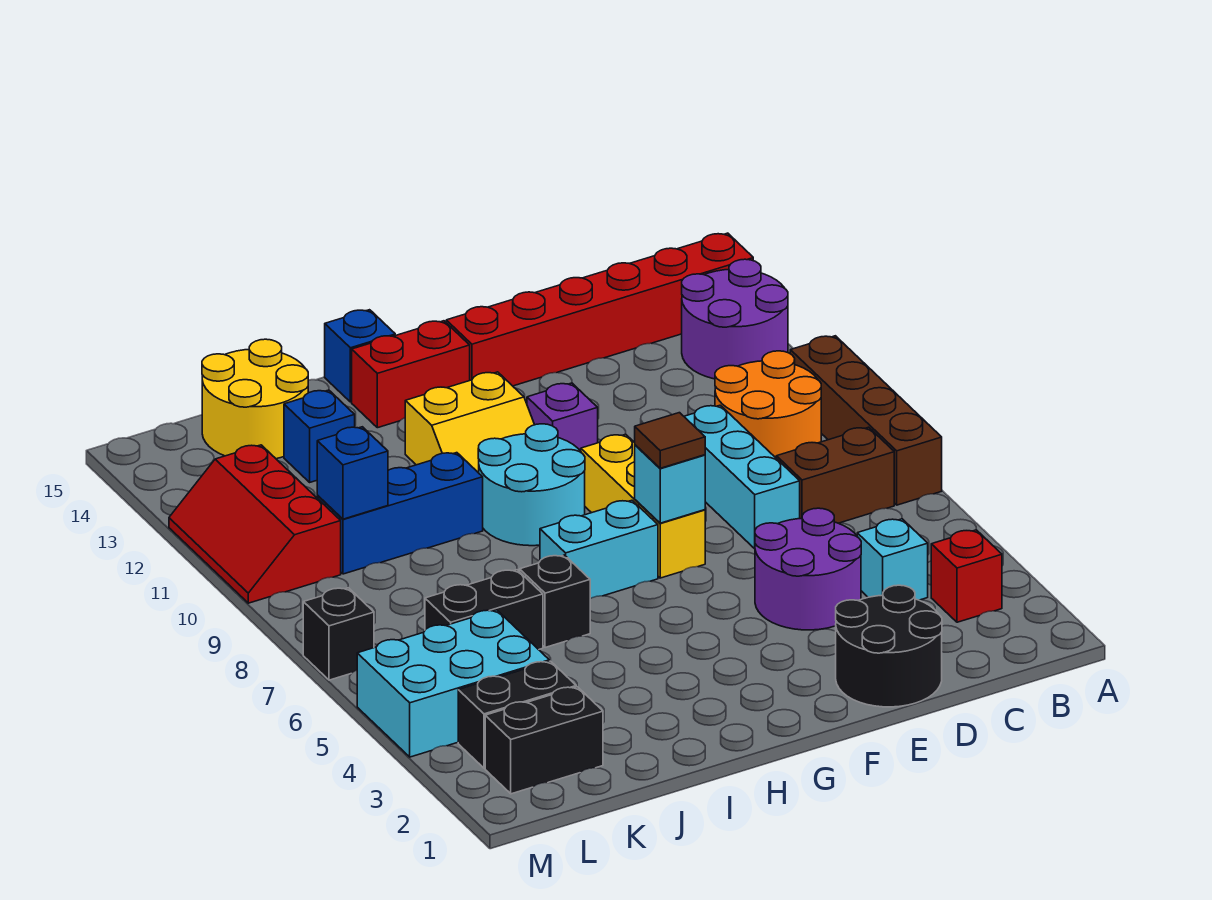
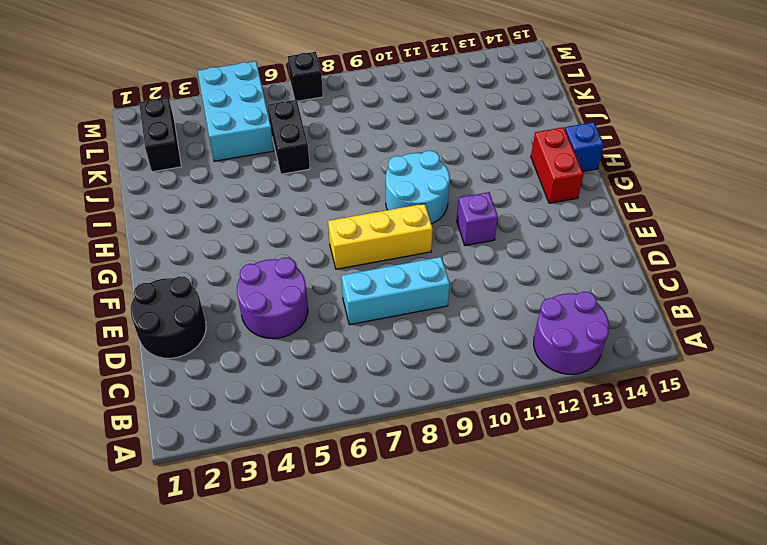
none -> brown 1x4 brick [790,336,942,505]
none -> red 1x6 brick [446,233,753,386]
none -> red 1x1 brick [931,530,1002,622]
none -> brown 1x2 brick [776,427,894,523]

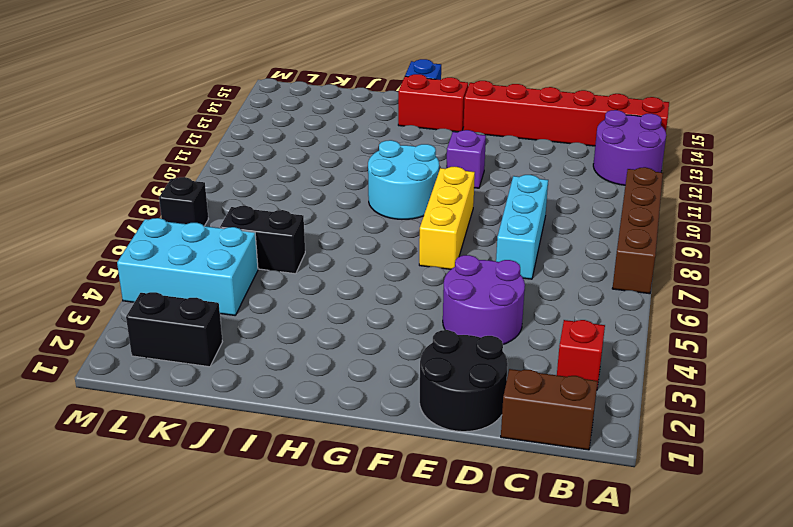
brown 1x2 brick [501,369,598,450] -> brown 1x2 brick moved to [776,427,894,523]
none -> orange 2x2 round brick [715,351,821,458]
none -> cyan 1x1 brick [857,519,928,600]
none -> cyan 1x2 brick [540,500,658,599]
none -> yellow 2x2 slope [405,372,534,473]

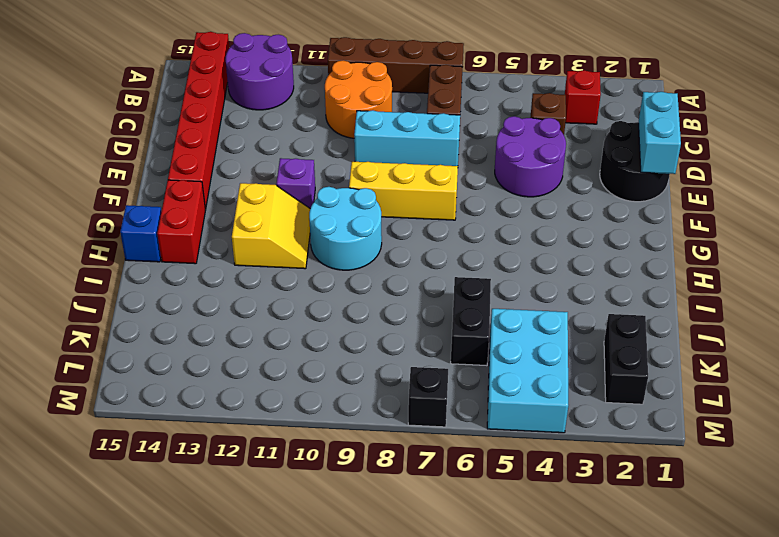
brown 1x1 brick [530,93,566,135] -> cyan 1x1 brick [857,519,928,600]
cyan 1x2 brick [638,92,681,174] -> cyan 1x2 brick moved to [540,500,658,599]
none -> black 1x1 brick [520,555,590,648]
none -> blue 1x3 brick [317,453,483,574]
none -> blue 1x1 brick [284,390,355,482]
none -> yellow 2x2 round brick [202,339,308,459]

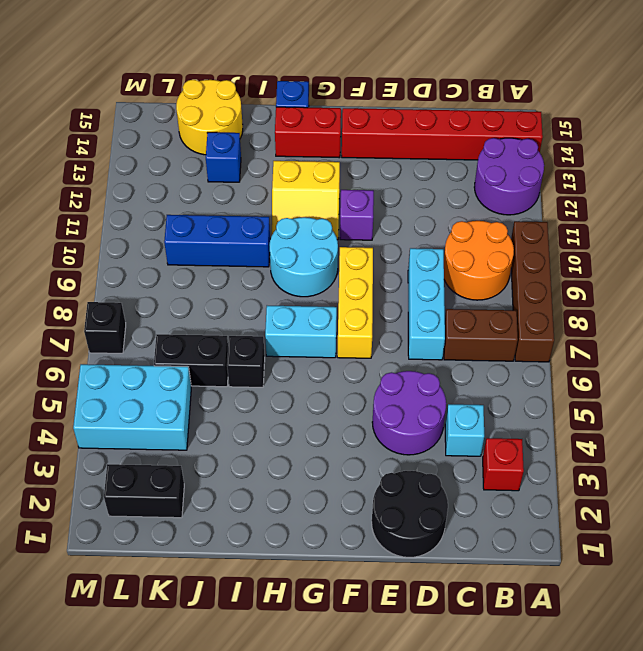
none -> black 1x2 brick [458,661,576,768]
none -> red 2x3 slope [169,445,341,603]
none -> cyan 1x1 brick [635,445,705,523]
none -> blue 1x1 brick [317,427,388,519]

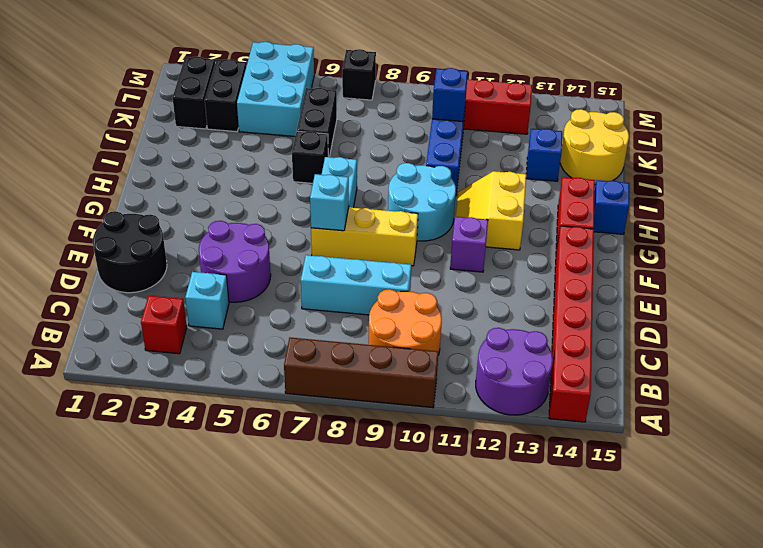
none -> brown 1x2 brick [776,427,894,523]
none -> brown 1x1 tile [635,413,705,468]

